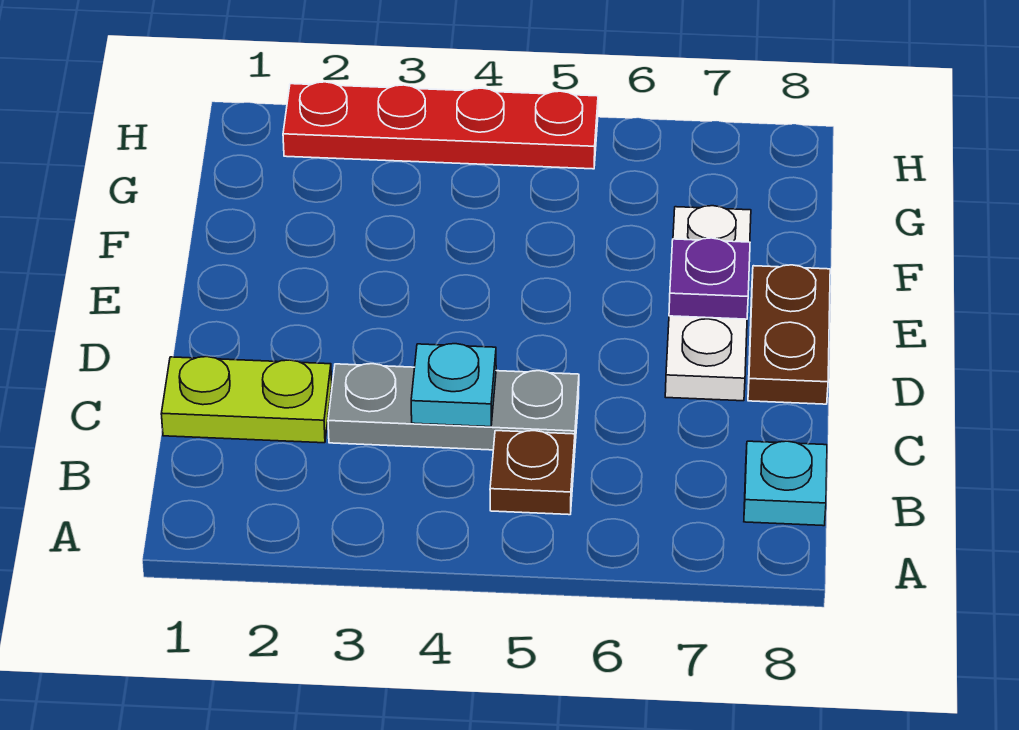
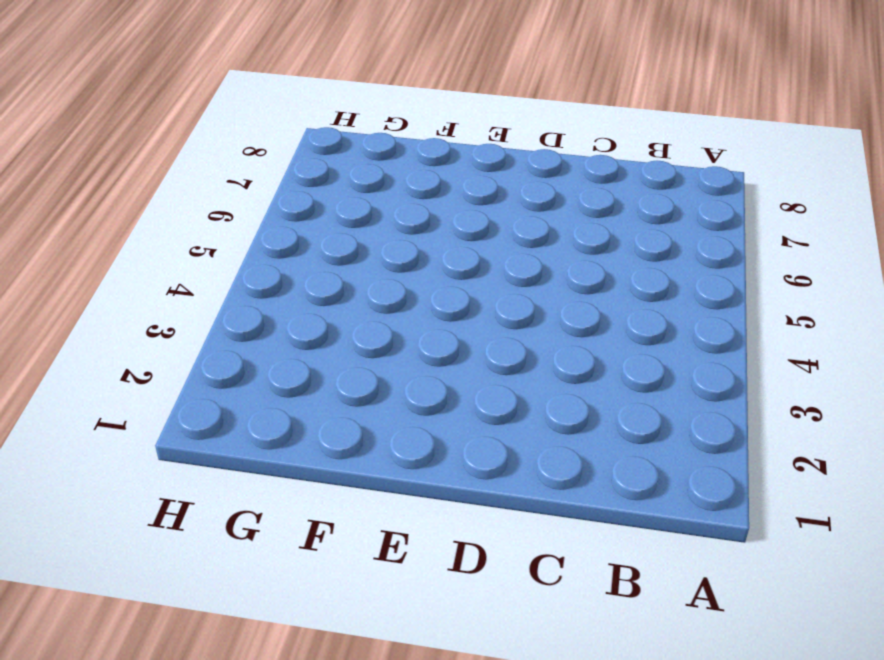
none -> brown 1x1 plate [490,431,575,515]
none -> cyan 1x1 plate [744,441,827,526]

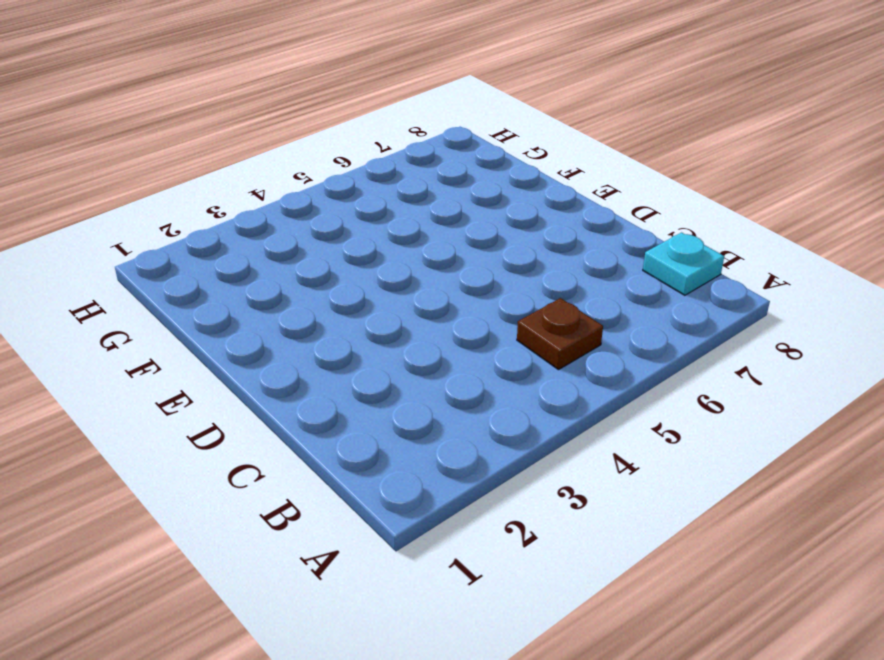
none -> lime 1x2 plate [161,357,332,443]
none -> grey 1x3 plate [328,364,579,450]

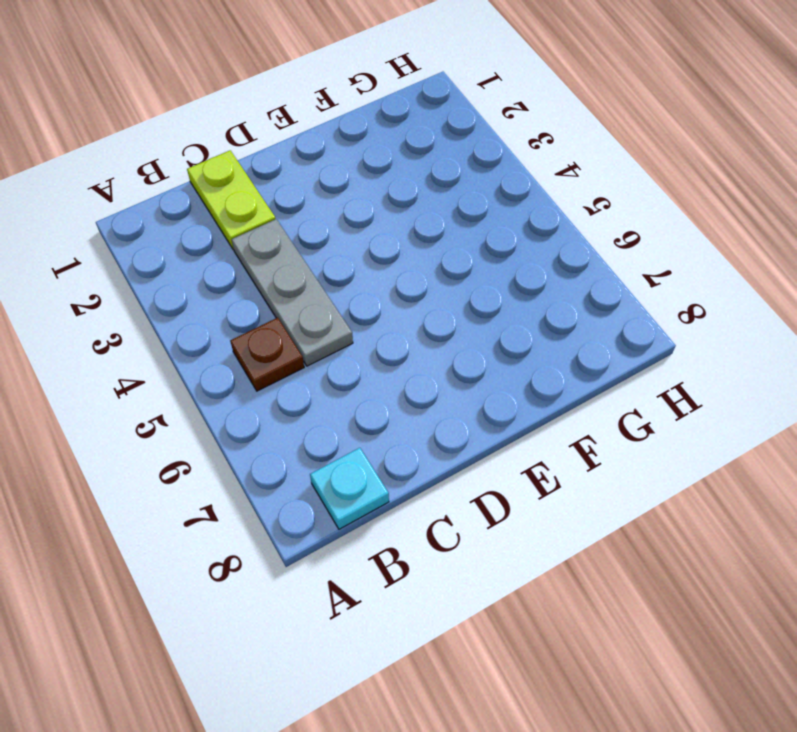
none -> white 1x3 plate [665,206,751,401]
none -> brown 1x2 plate [748,265,830,404]

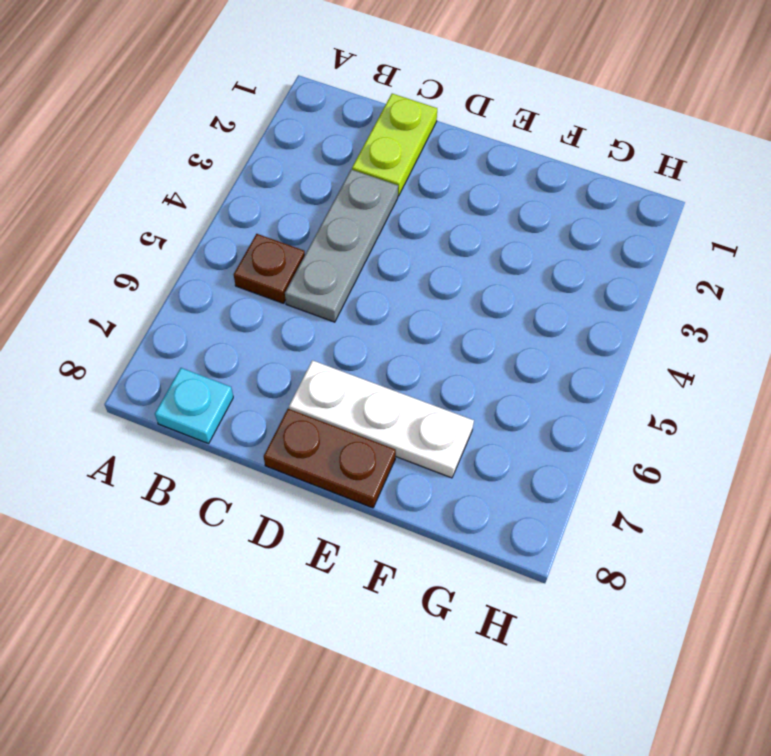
none -> red 1x4 plate [283,82,598,169]
none -> cyan 1x1 plate [411,344,496,427]

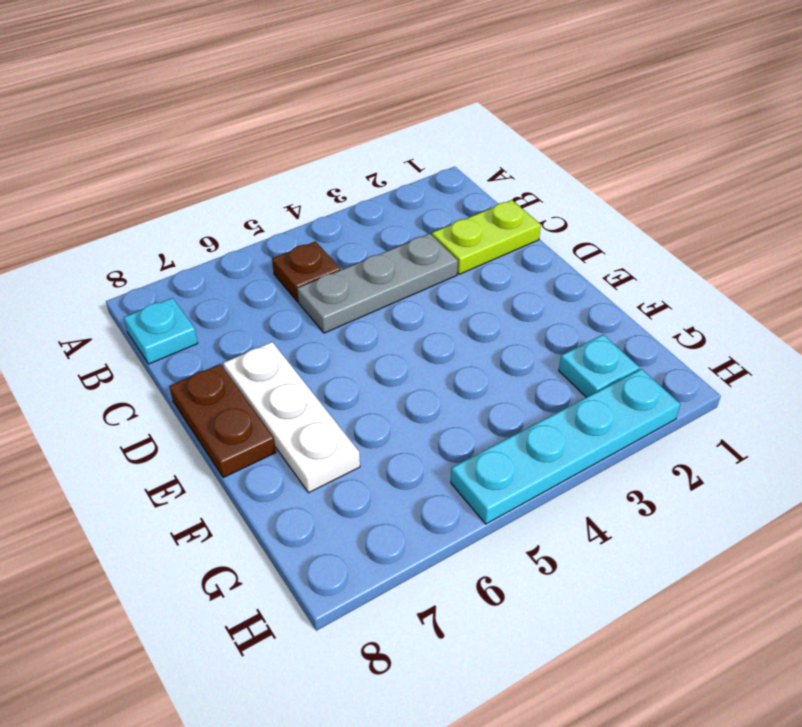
cyan 1x1 plate [559,335,640,397] -> cyan 1x1 plate moved to [411,344,496,427]
cyan 1x4 plate [451,369,680,524] -> red 1x4 plate [283,82,598,169]
none -> purple 1x1 plate [669,238,750,319]

